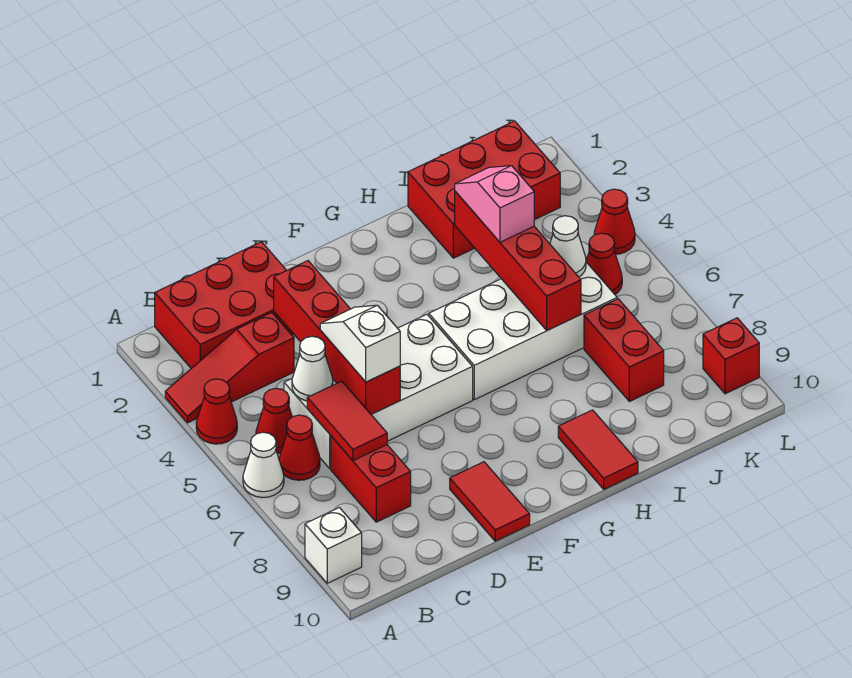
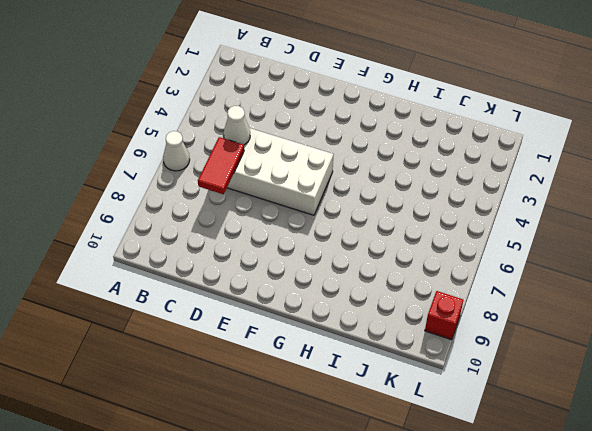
none -> red 1x3 slope [165,313,294,423]
none -> red 1x1 cone [196,379,237,444]
none -> white 1x1 brick [305,507,362,583]

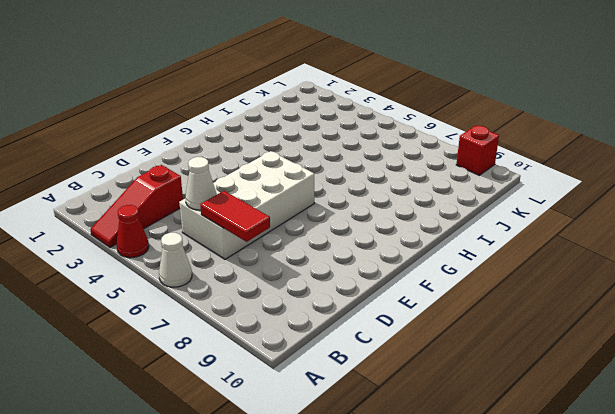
none -> white 1x1 brick [305,507,362,583]
none -> red 2x3 brick [155,242,294,368]
none -> red 1x1 cone [256,388,292,453]

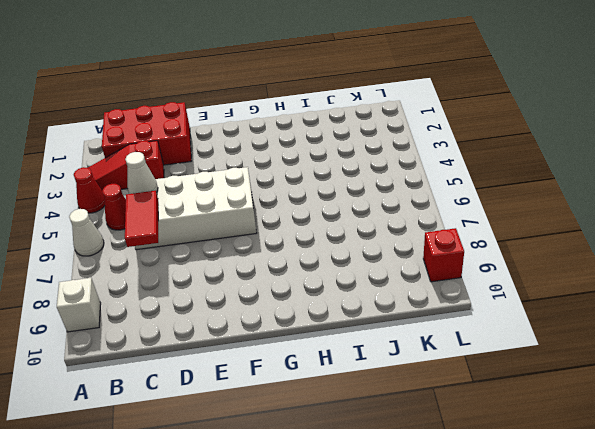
none -> red 1x1 cone [279,415,320,480]
none -> red 1x2 brick [331,436,411,522]
none -> red 1x2 tile [450,462,530,541]

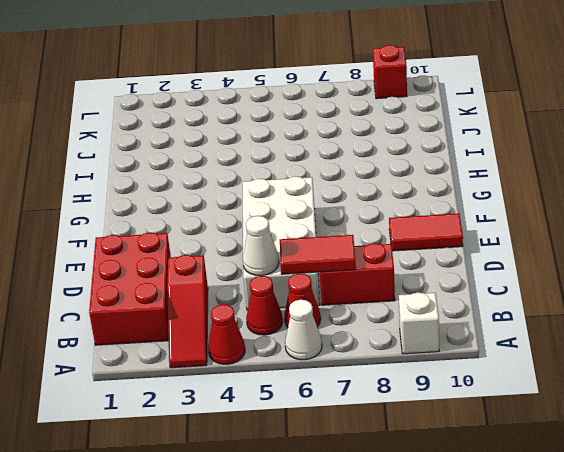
none -> white 2x4 brick [429,262,617,400]
none -> red 1x2 tile [558,410,638,489]
none -> red 2x3 brick [408,121,560,258]

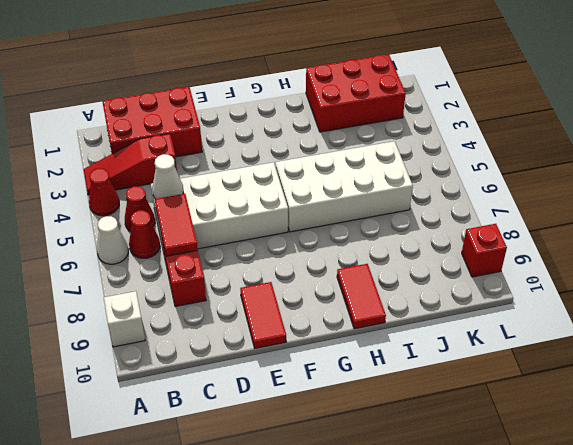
none -> red 1x2 brick [584,299,664,402]
none -> red 1x1 cone [586,233,622,294]
none -> red 1x1 cone [594,189,635,254]

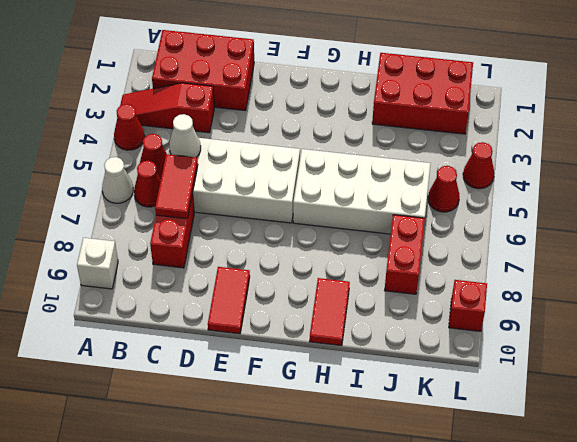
none -> red 1x4 brick [274,261,400,414]
none -> red 1x4 brick [455,191,581,330]
none -> white 1x1 cone [550,216,586,277]

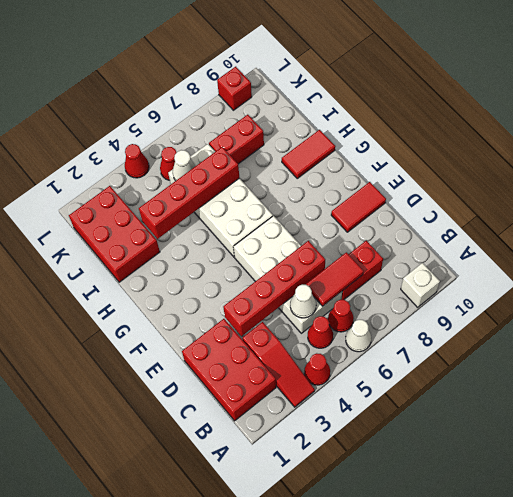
none -> white 1x2 slope [320,305,400,382]
none -> pink 1x2 slope [455,166,534,242]

